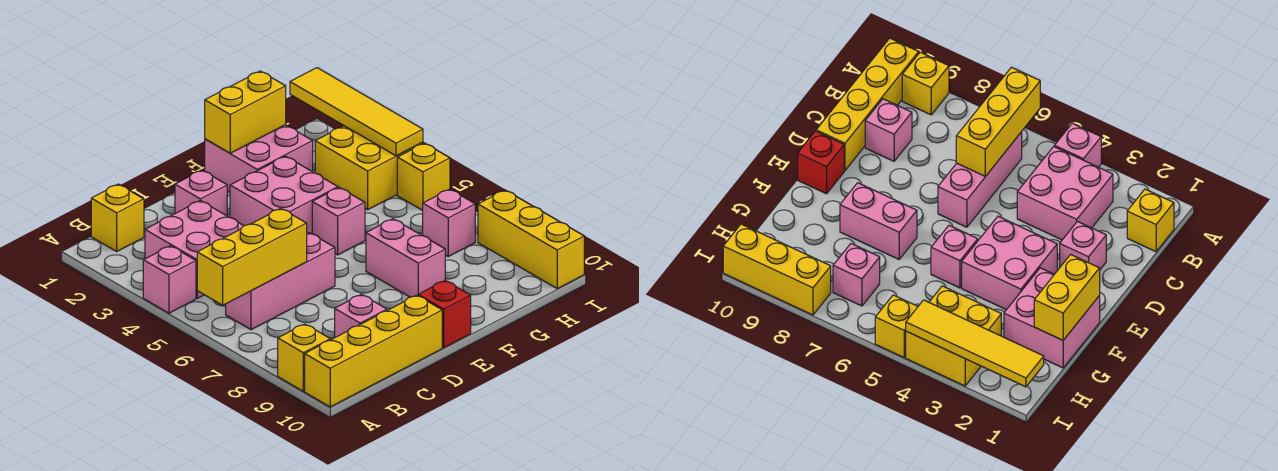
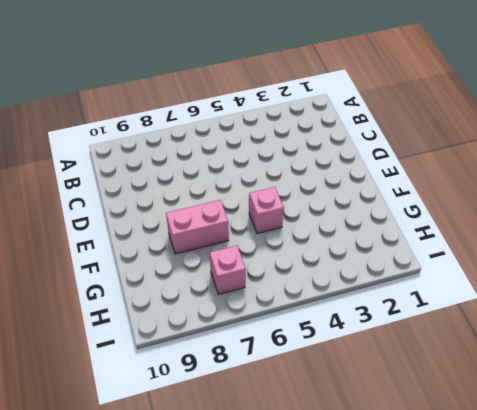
none -> pink 1x1 brick [143,246,196,313]
none -> yellow 1x1 brick [278,324,330,391]
none -> yellow 1x4 brick [305,295,442,407]

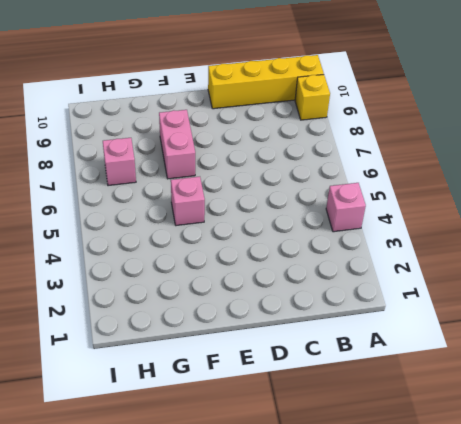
none -> yellow 1x1 brick [91,184,144,251]
none -> pink 2x2 brick [145,201,243,298]
none -> pink 1x3 brick [226,233,335,330]

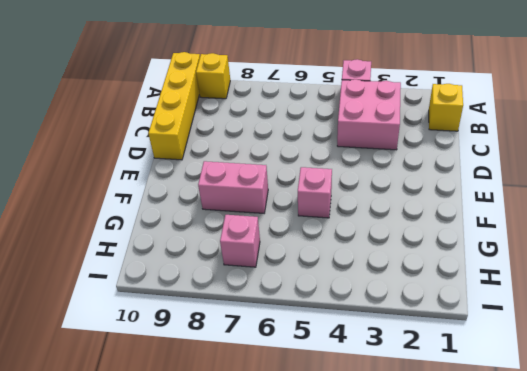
none -> pink 1x3 brick [226,233,335,330]
none -> pink 1x1 brick [335,294,387,337]
none -> pink 1x1 brick [175,170,227,216]

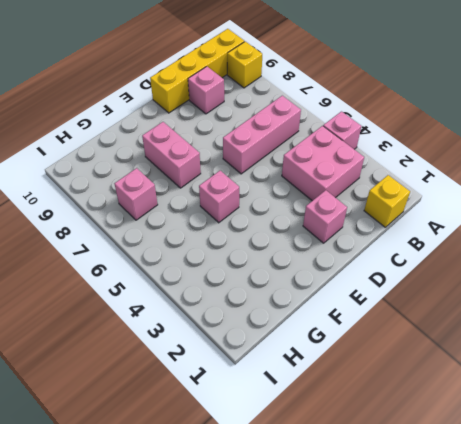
none -> pink 2x2 brick [230,156,338,234]
none -> red 1x1 brick [418,280,471,348]
none -> pink 2x2 brick [205,125,313,192]

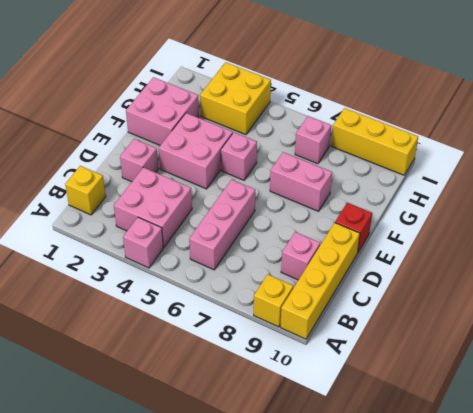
none -> yellow 1x1 brick [397,143,450,210]
none -> yellow 1x3 brick [197,208,307,305]
none -> yellow 1x2 brick [205,71,286,153]

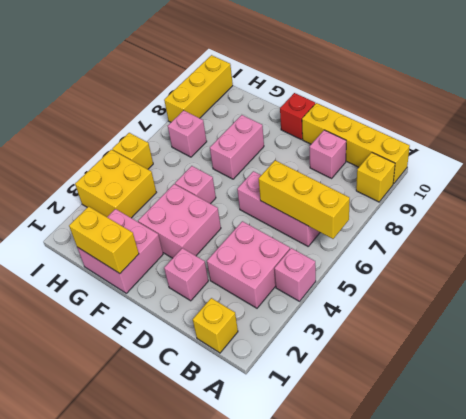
none -> yellow 1x4 tile [290,68,423,156]

